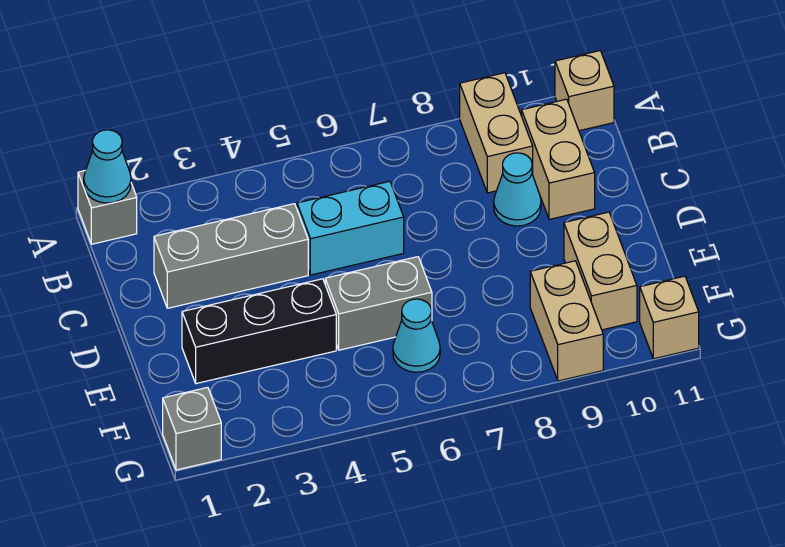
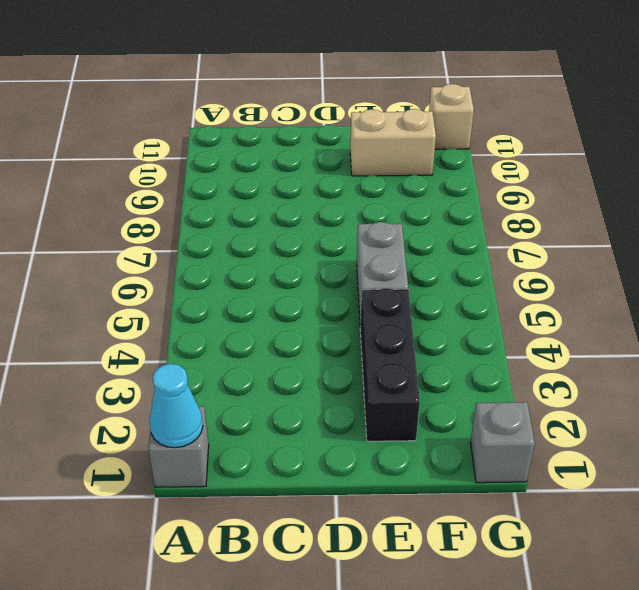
none -> tan 1x2 brick [460,73,533,193]
none -> tan 1x1 brick [555,51,614,131]
none -> tan 1x2 brick [522,99,595,219]

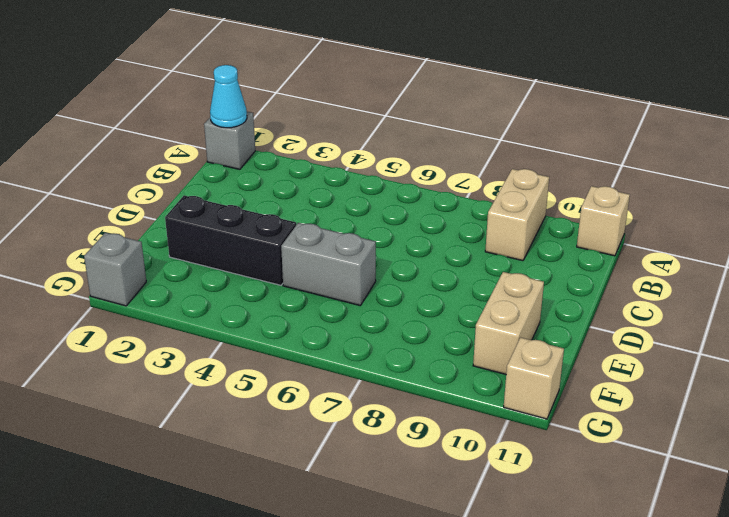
none -> tan 1x2 brick [522,99,595,219]
none -> grey 1x3 brick [154,204,308,308]
none -> cyan 1x2 brick [297,181,404,275]

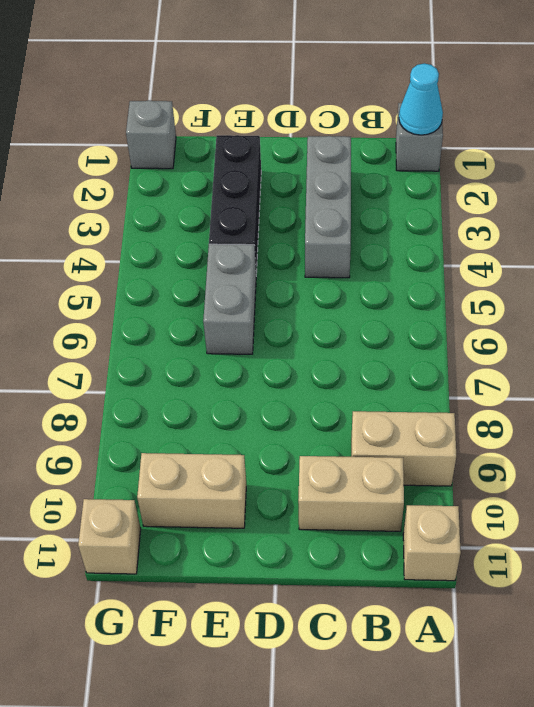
none -> cyan 1x2 brick [297,181,404,275]
none -> cyan 1x1 cone [494,153,541,226]
none -> cyan 1x1 cone [393,299,440,372]

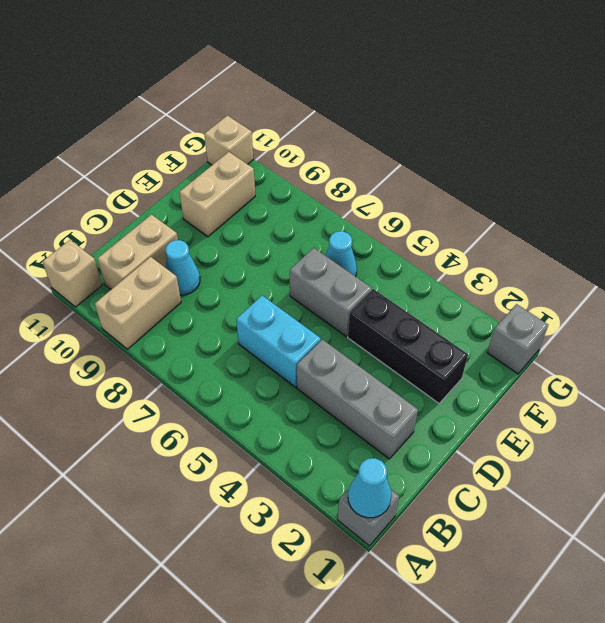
none -> tan 1x2 brick [530,261,603,381]

